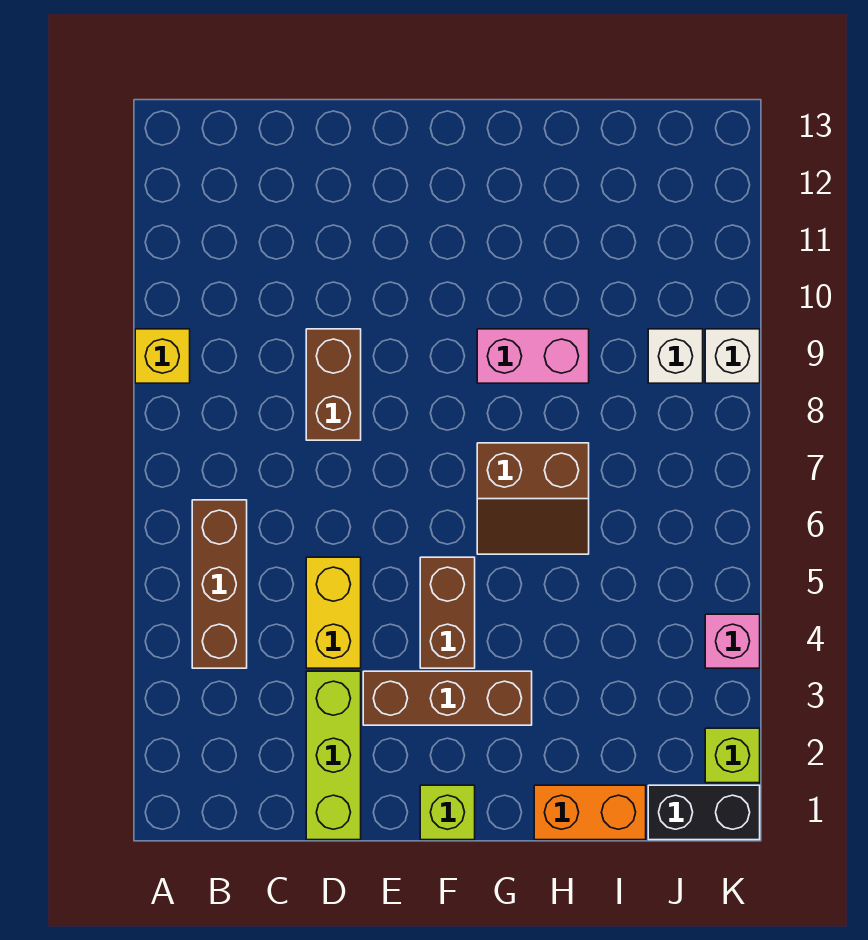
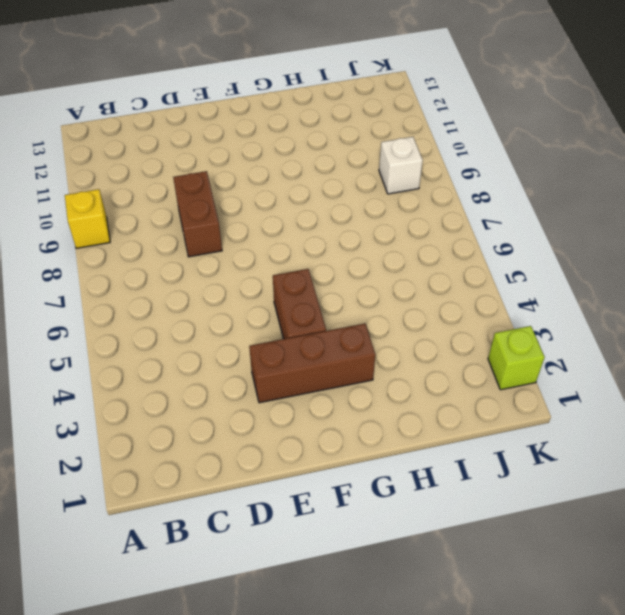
none -> brown 1x3 brick [192,500,247,668]
none -> lime 1x3 brick [306,671,361,840]
none -> yellow 1x2 brick [306,557,361,668]

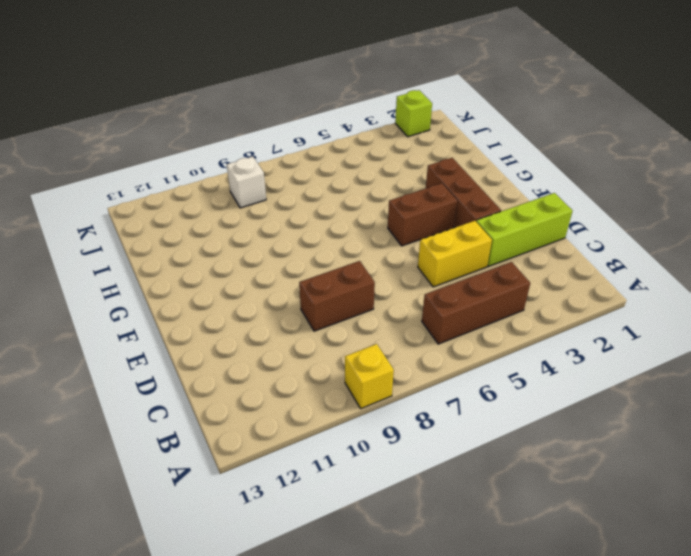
none -> lime 1x1 brick [420,785,475,840]
none -> brown 2x2 slope [477,443,589,554]
none -> pink 1x2 brick [477,329,589,383]

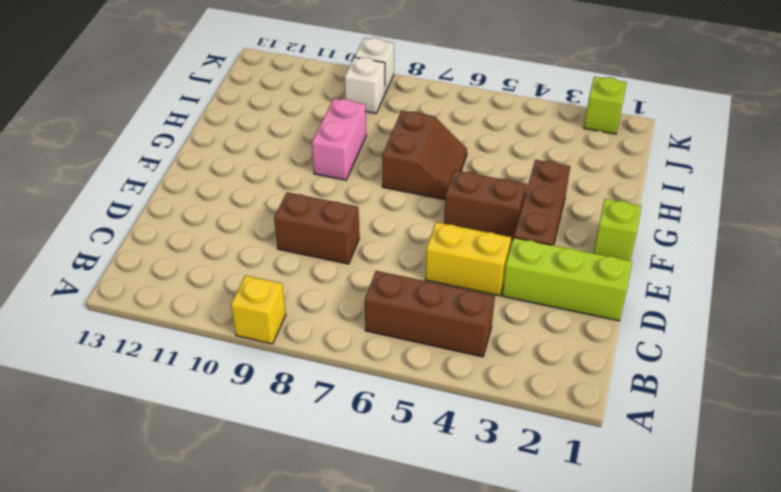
none -> orange 1x2 brick [534,785,646,840]
none -> black 1x2 brick [648,785,760,840]
none -> pink 1x1 brick [705,614,760,668]

